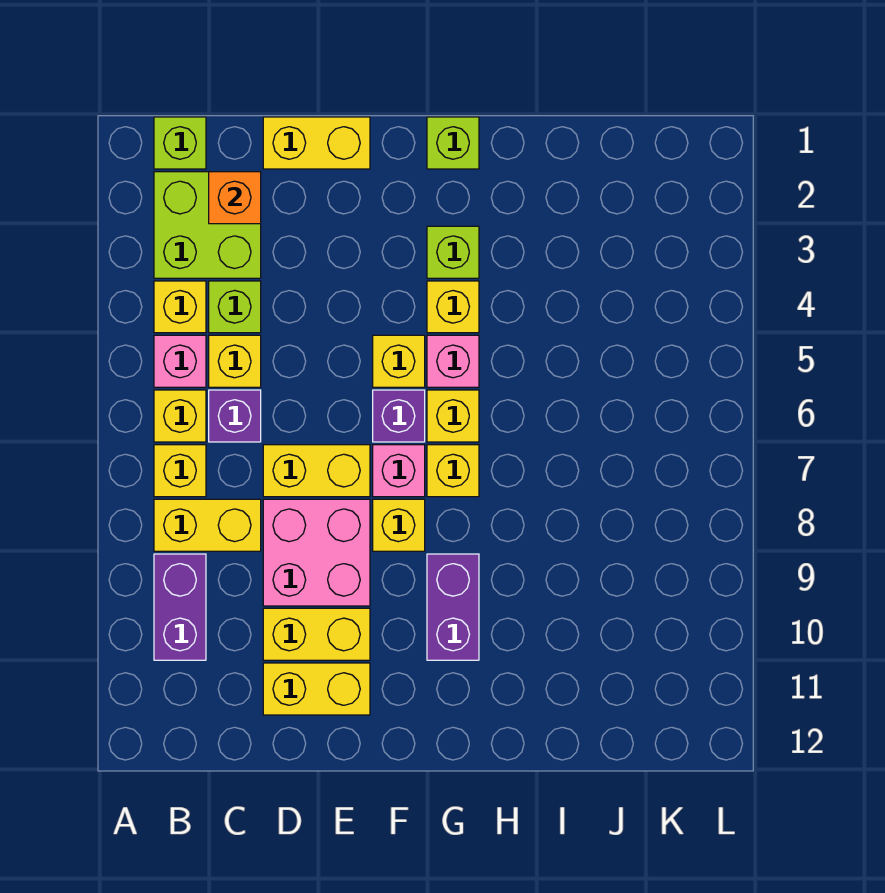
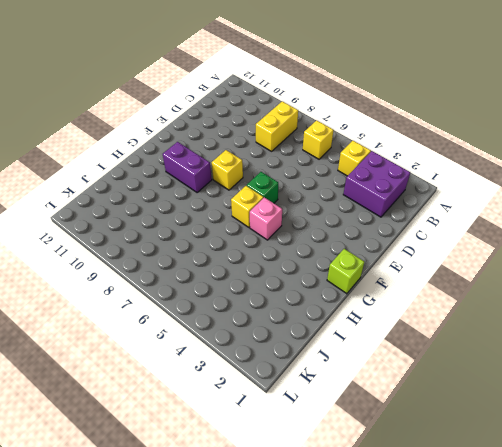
purple 2x2 brick [343,151,410,217] -> lime 2x2 brick [154,172,261,278]
green 1x1 brick [247,172,278,203] -> purple 1x1 brick [373,390,425,442]
none -> lime 1x1 brick [154,117,206,169]
none -> pink 1x1 brick [154,335,206,387]
none -> yellow 1x1 brick [154,445,206,497]

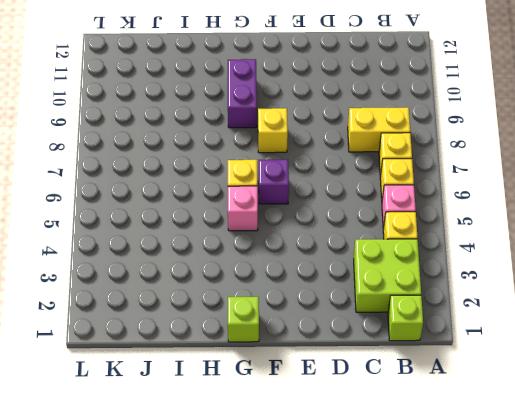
none -> purple 1x2 brick [154,554,206,660]
none -> lime 1x1 brick [209,281,261,333]
none -> yellow 1x1 brick [209,335,261,387]

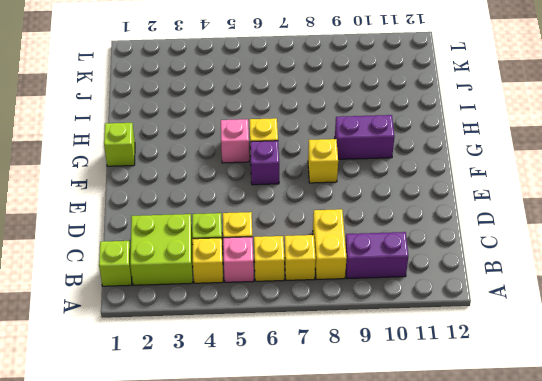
none -> purple 1x1 brick [209,390,261,442]
none -> yellow 1x2 brick [263,117,370,169]
none -> yellow 1x2 brick [263,445,370,497]

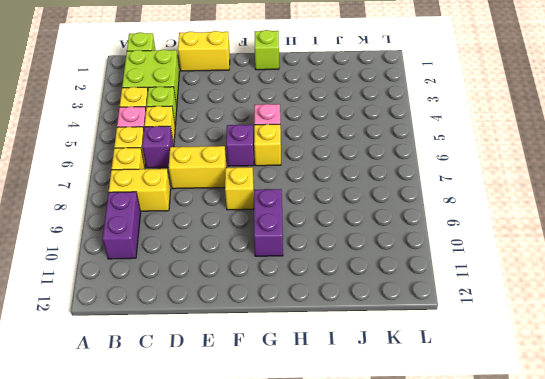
none -> pink 2x2 brick [263,499,370,606]
none -> yellow 1x2 brick [263,608,370,660]
none -> yellow 1x2 brick [263,663,370,715]

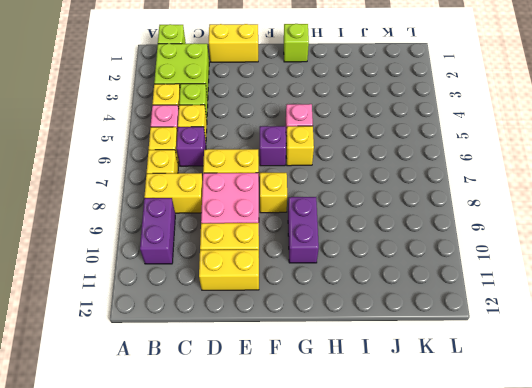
none -> yellow 1x1 brick [373,335,425,387]
none -> pink 1x1 brick [373,445,425,497]
none -> lime 1x1 brick [427,226,479,278]

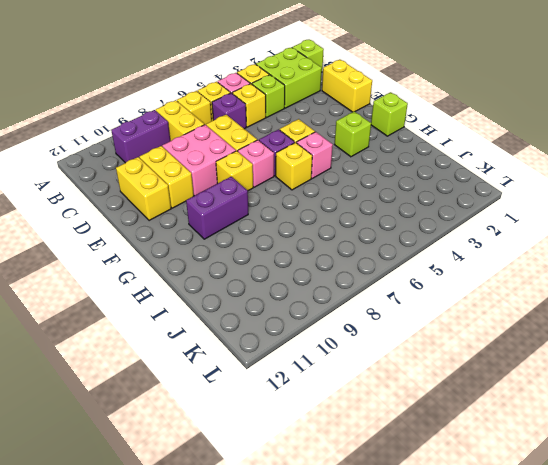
none -> yellow 1x1 brick [427,281,479,333]
none -> yellow 1x1 brick [427,445,479,497]
none -> orange 1x1 brick [209,172,261,224]

